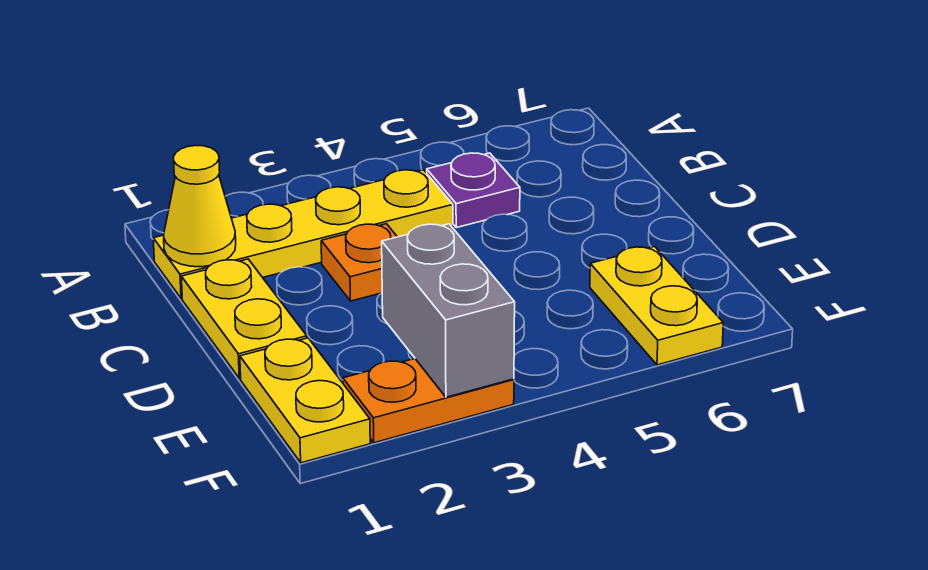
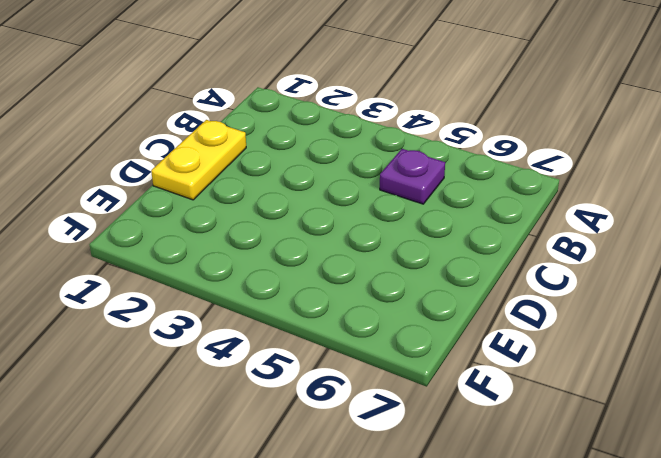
none -> yellow 1x4 plate [153,170,453,298]
none -> orange 1x1 plate [321,224,397,301]

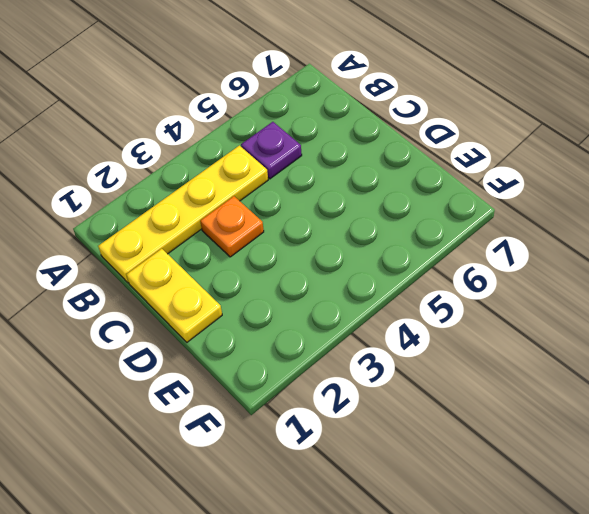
none -> yellow 1x2 plate [240,338,370,463]
none -> yellow 1x2 plate [590,246,723,365]

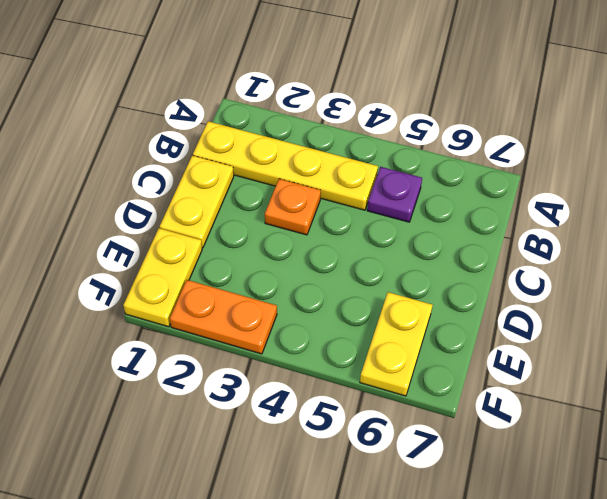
none -> yellow 1x1 cone [164,145,236,267]
none -> grey 1x2 brick [382,224,515,397]

